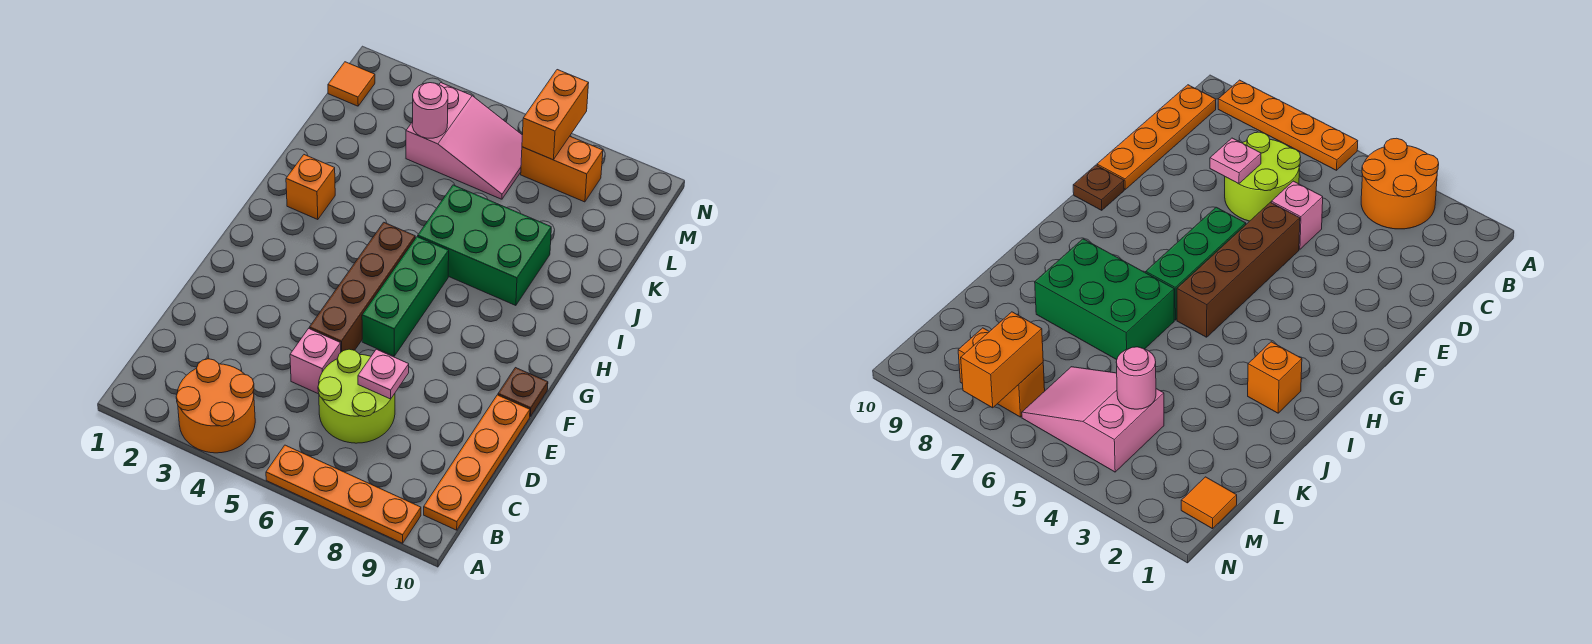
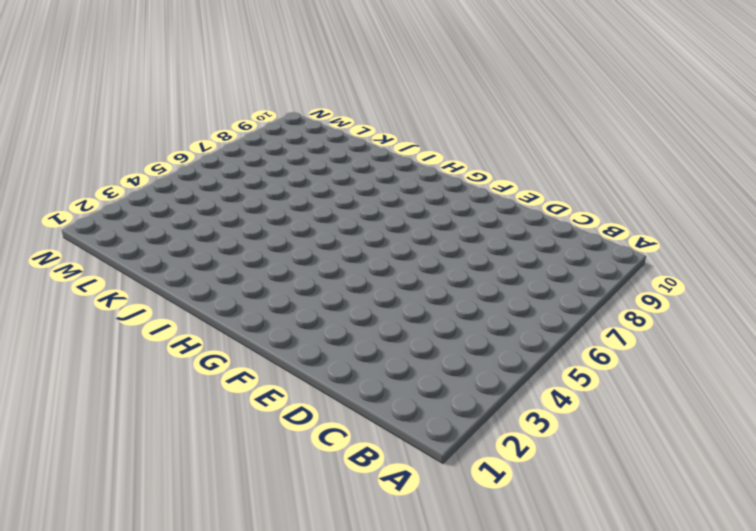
none -> orange 2x2 round brick [176,359,255,453]
none -> orange 1x4 plate [266,445,421,543]
none -> orange 1x4 plate [424,395,530,530]

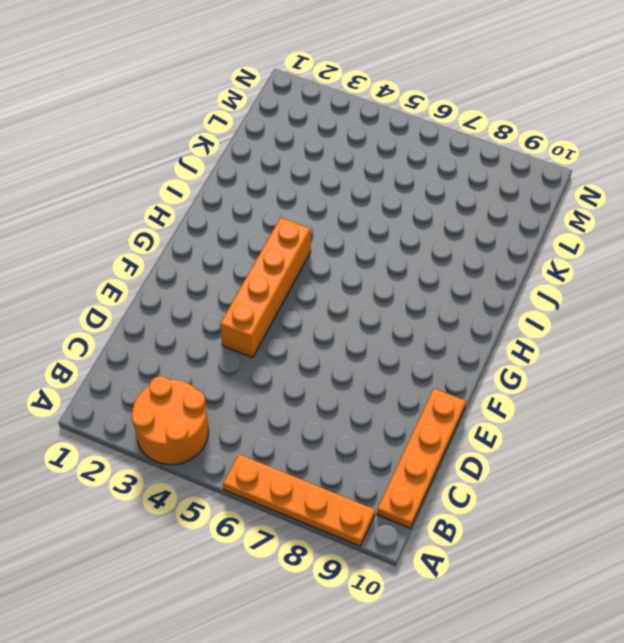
orange 1x4 brick [220,218,311,358] -> none
none -> lime 2x2 round brick [318,349,395,443]
none -> pink 1x1 brick [290,329,341,394]
none -> brown 1x4 brick [309,222,415,352]

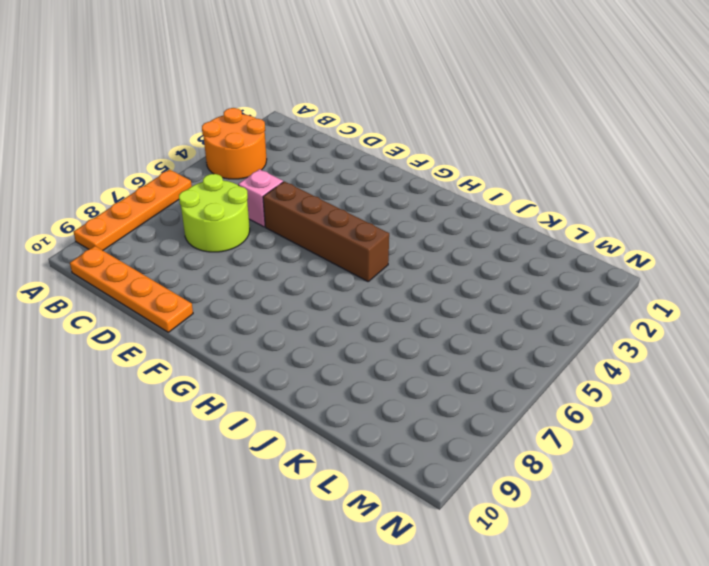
none -> green 1x3 brick [362,237,449,356]
none -> brown 1x1 plate [498,368,548,416]
none -> orange 1x1 brick [286,155,335,220]

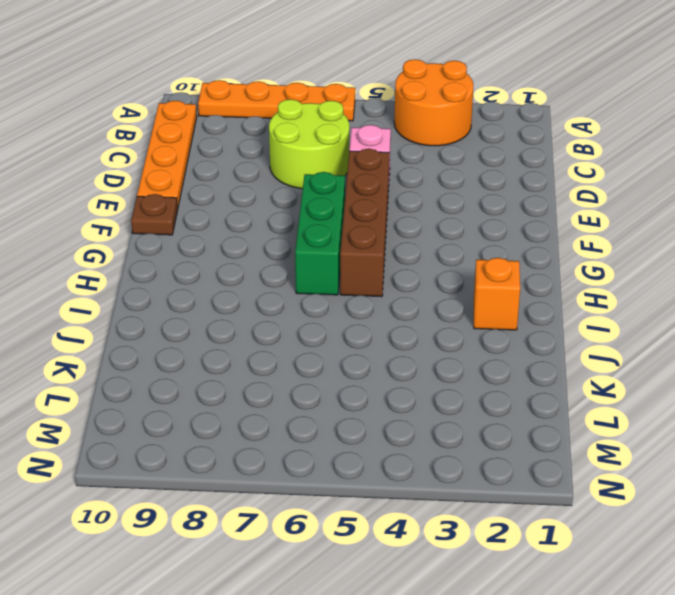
none -> green 2x3 brick [418,185,551,306]
none -> pink 2x3 slope [406,83,522,199]
none -> orange 1x1 tile [328,62,375,106]

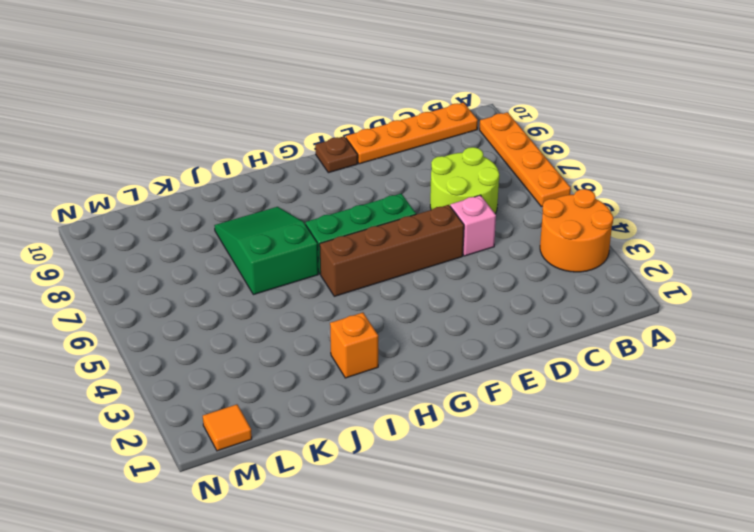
green 2x3 slope [214,207,318,295] -> green 2x3 brick [418,185,551,306]
none -> pink 2x3 slope [406,83,522,199]
none -> orange 1x2 brick [521,136,603,202]
none -> pink 1x1 plate [358,349,409,399]

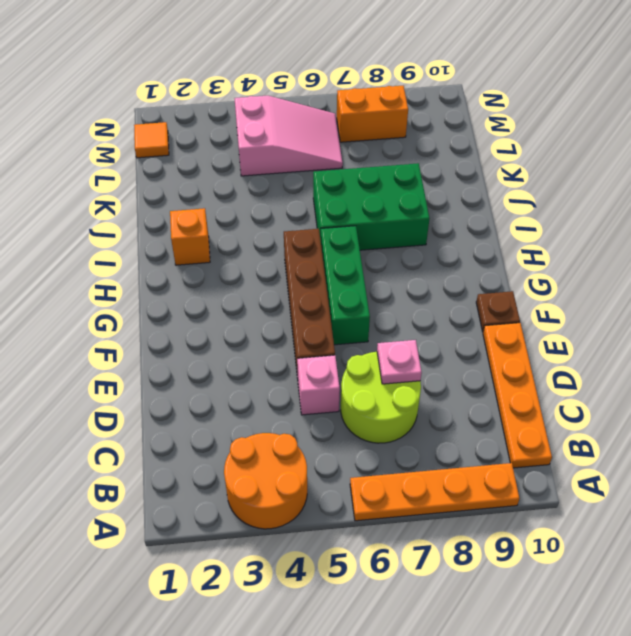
none -> pink 1x1 round brick [412,83,448,138]
none -> orange 1x2 brick [522,70,589,160]

